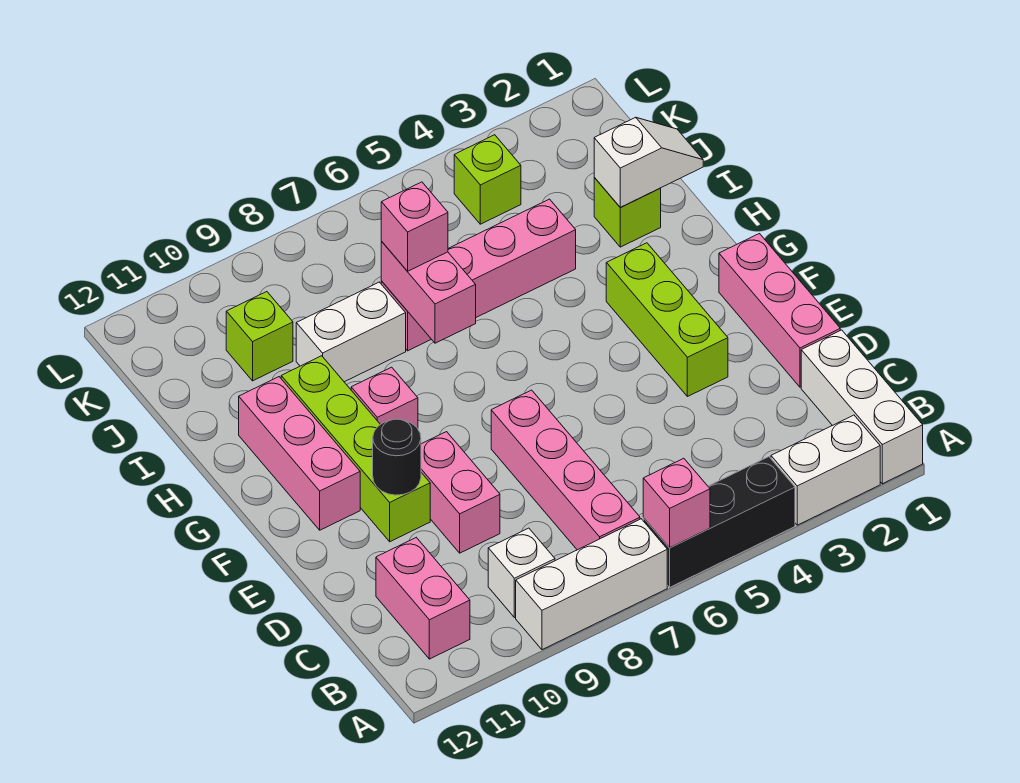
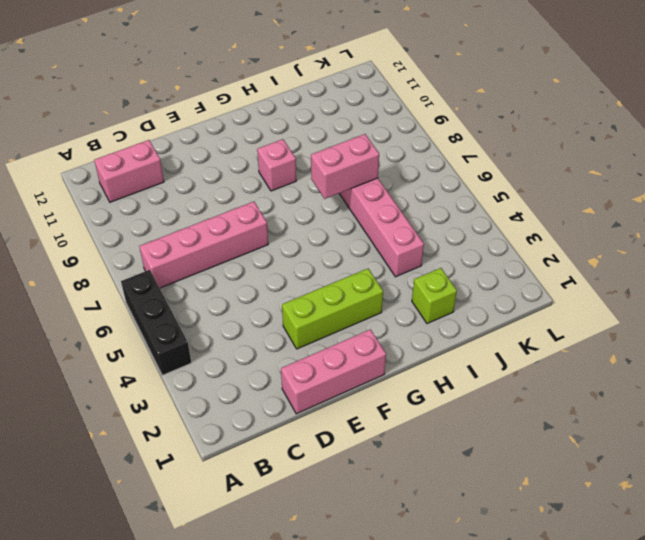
none -> white 1x3 brick [801,330,923,484]
none -> white 1x2 brick [771,415,880,525]
none -> white 1x3 brick [516,519,667,650]

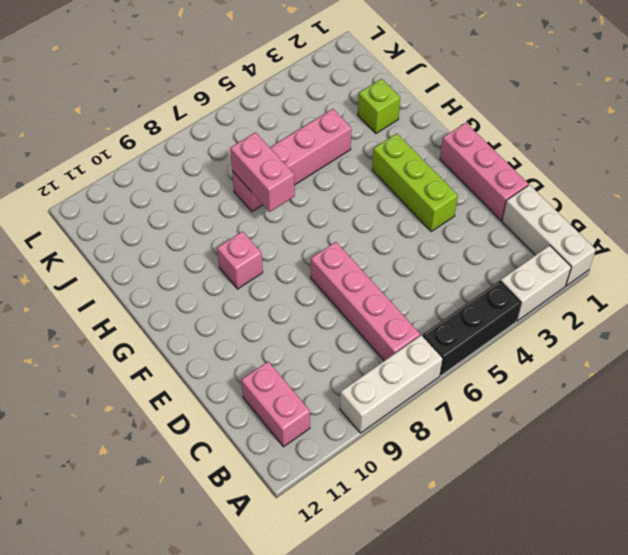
none -> white 1x1 brick [488,528,555,618]
none -> pink 1x2 brick [421,432,500,553]
none -> lime 1x4 brick [281,356,430,542]

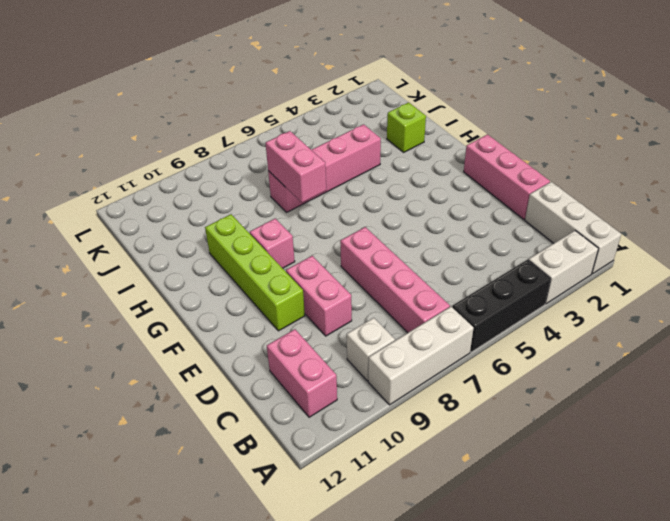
none -> lime 1x3 brick [606,243,728,397]
none -> pink 1x3 brick [239,377,360,530]
none -> white 1x2 brick [296,282,406,382]

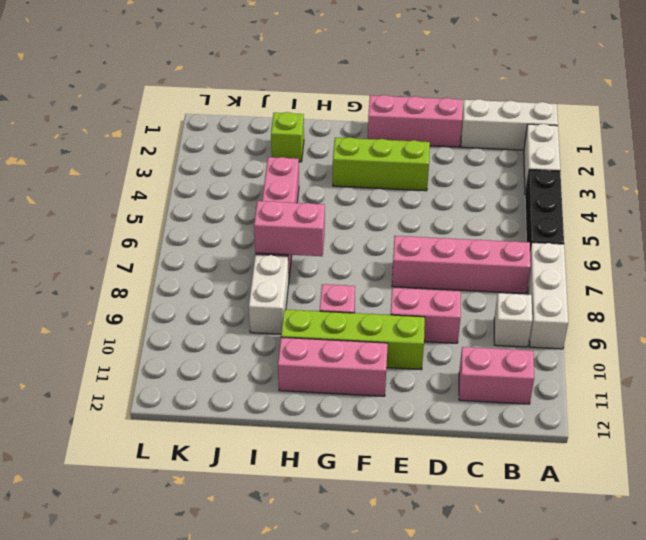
none -> lime 1x1 brick [226,292,293,381]
none -> lime 1x1 brick [454,135,521,224]
none -> pink 1x1 brick [643,458,710,548]

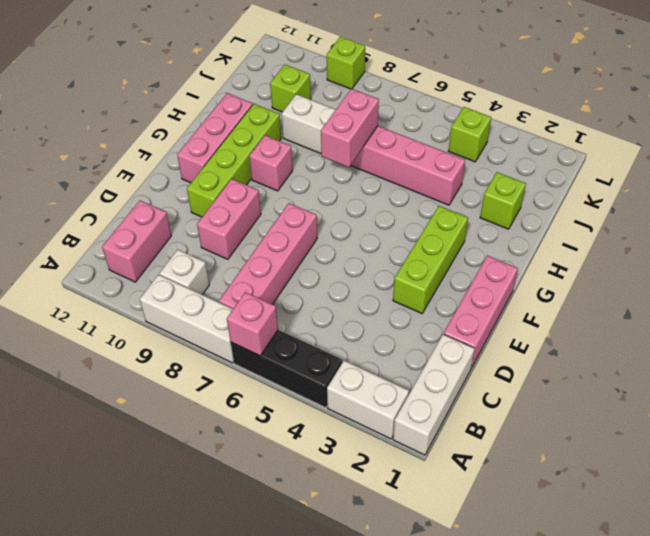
lime 1x1 brick [327,37,365,89] -> none
none -> black 1x1 round brick [373,419,421,495]
none -> white 1x2 slope [594,117,703,207]
none -> pink 1x1 brick [381,182,448,271]

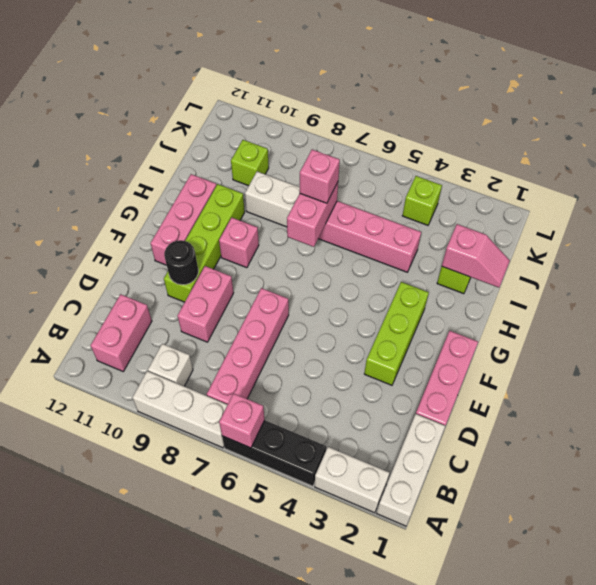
pink 1x2 slope [442,224,510,288] -> white 1x2 slope [594,117,703,207]

